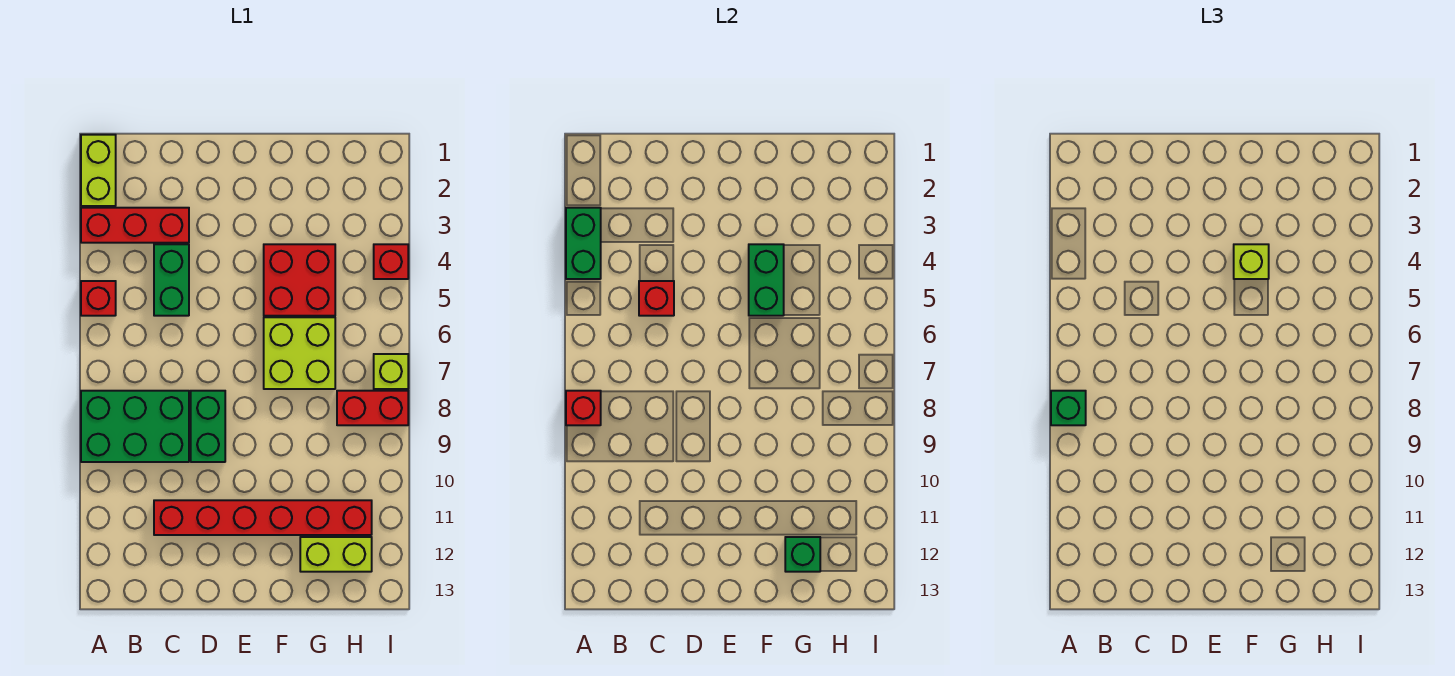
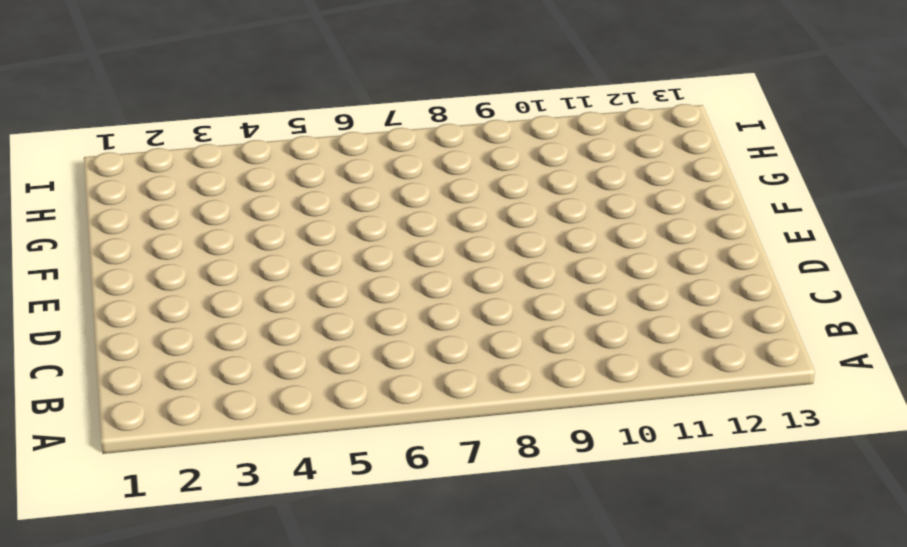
none -> lime 1x2 brick [81,135,116,206]
none -> red 1x3 brick [81,208,189,243]
none -> red 1x1 brick [81,281,116,316]

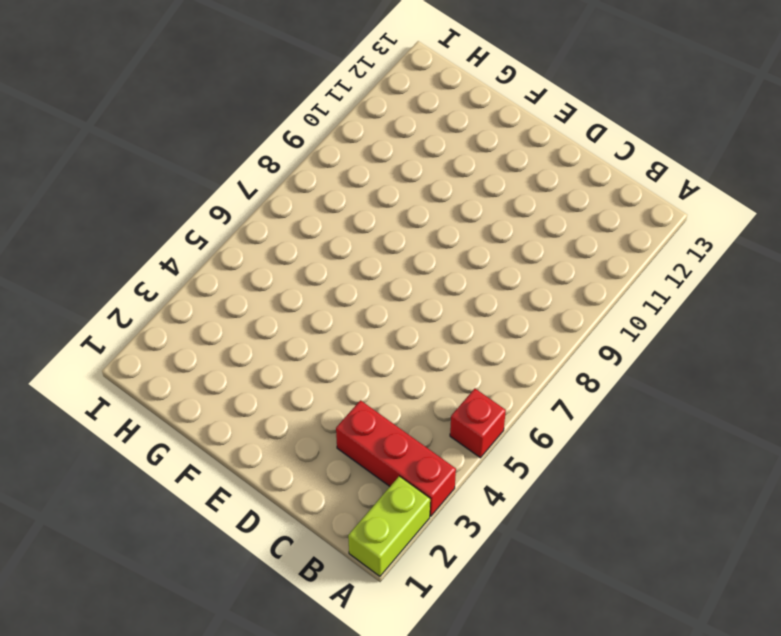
none -> green 2x3 brick [81,391,189,462]
none -> green 1x2 brick [154,244,189,316]
none -> red 1x6 brick [154,500,372,535]

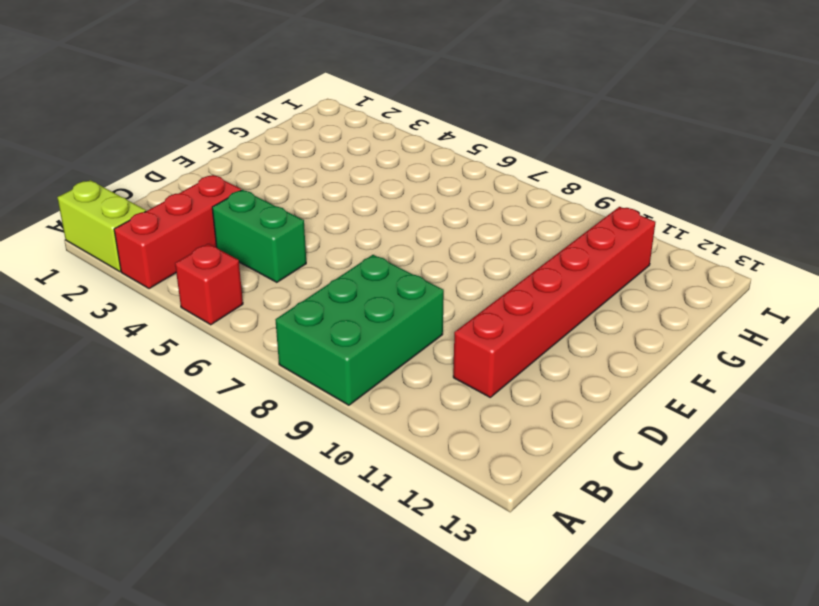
none -> green 1x2 brick [191,391,225,462]
none -> red 2x2 brick [264,244,335,316]
none -> lime 2x2 brick [264,317,335,389]

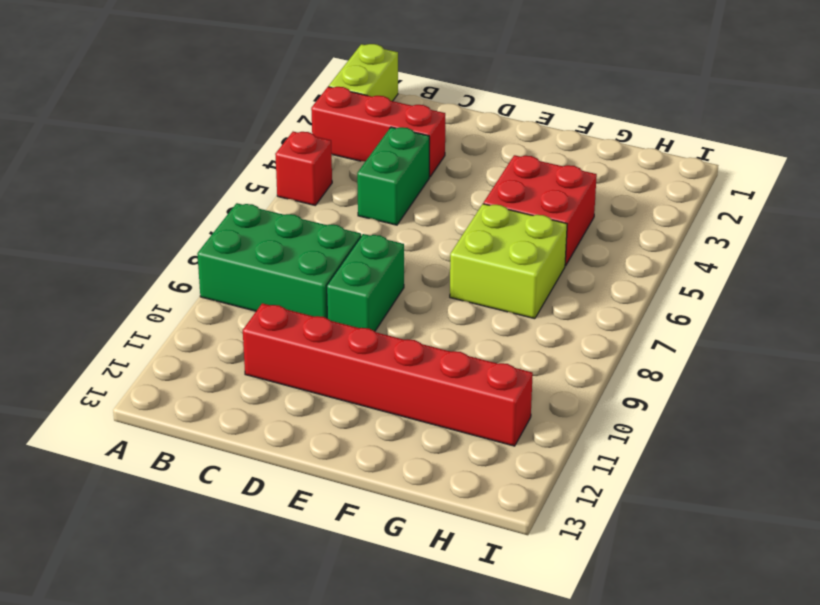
none -> lime 1x2 brick [300,537,372,572]
none -> red 1x2 brick [337,391,408,425]
none -> red 1x1 brick [374,244,408,279]

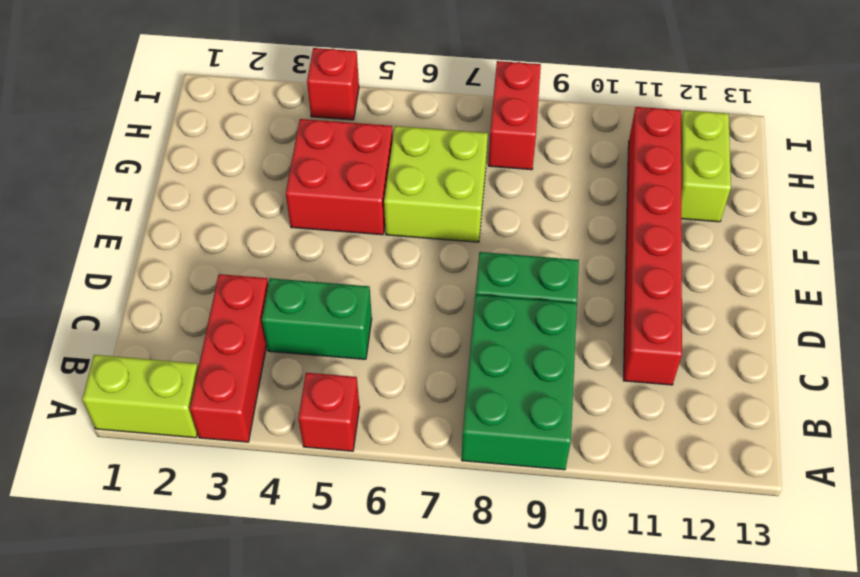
none -> lime 1x1 brick [374,354,408,389]
none -> green 1x2 brick [566,208,601,279]
none -> red 1x1 brick [566,391,601,425]

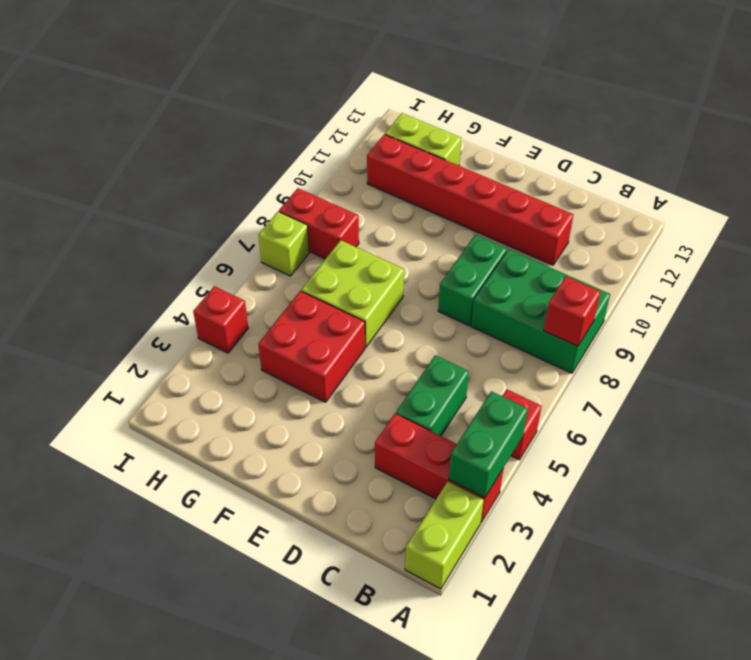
none -> red 1x1 brick [639,281,674,316]
none -> green 1x2 brick [749,244,784,316]
none -> green 1x1 brick [785,537,820,572]

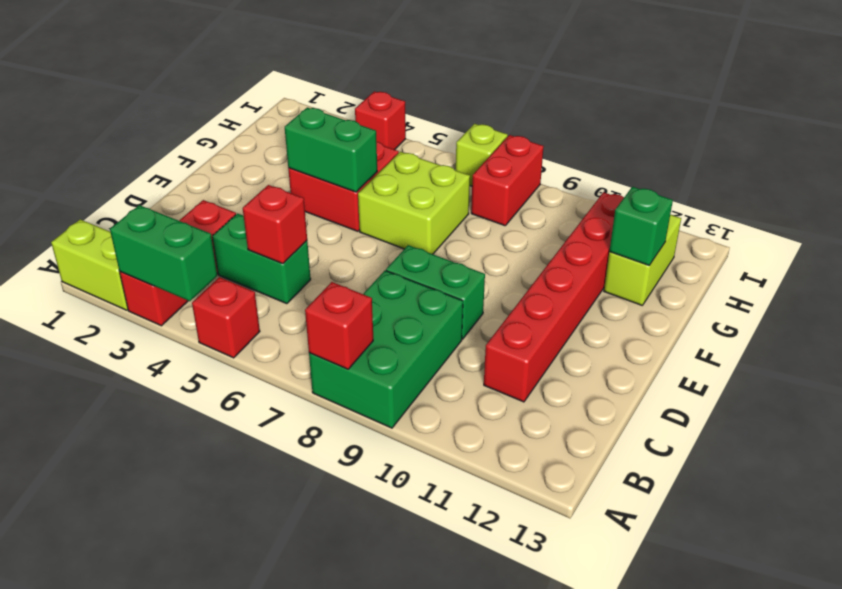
none -> green 1x1 brick [1051,391,1086,425]
none -> lime 1x1 brick [1234,244,1269,279]

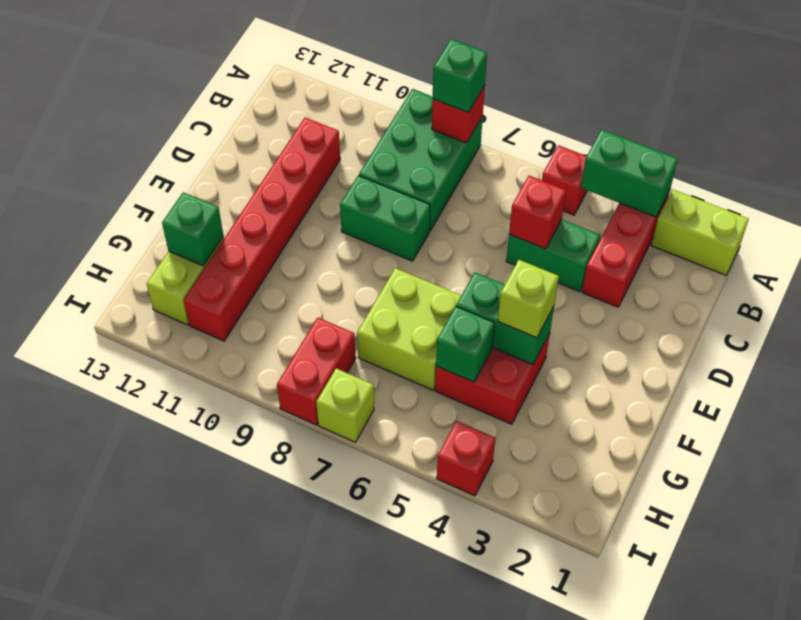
green 1x1 brick [436,306,495,382] -> none

